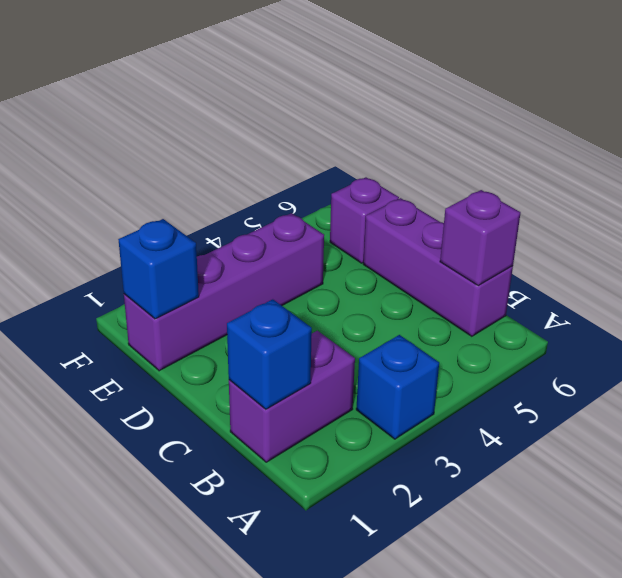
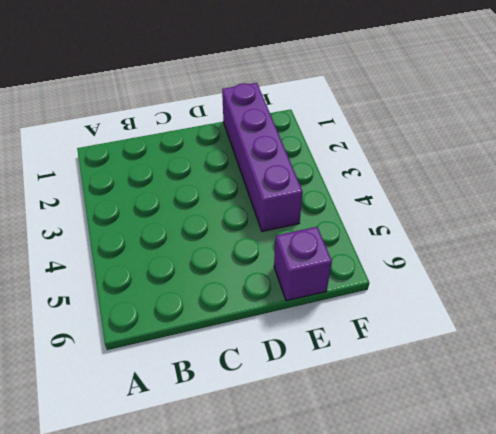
none -> blue 1x1 brick [356,335,439,439]
none -> purple 1x2 brick [229,331,355,462]

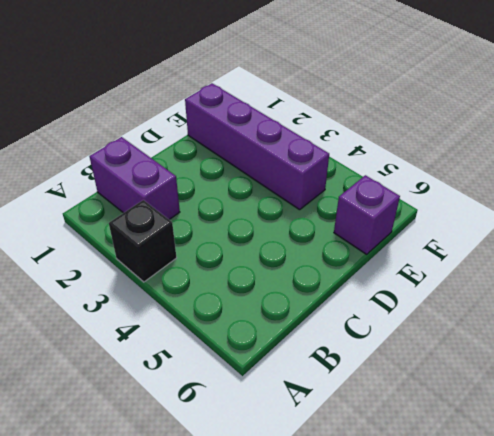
black 1x1 brick [109,200,177,282] -> blue 1x1 brick [356,335,439,439]
none -> purple 1x3 brick [363,198,513,336]
none -> blue 1x1 brick [227,299,312,409]

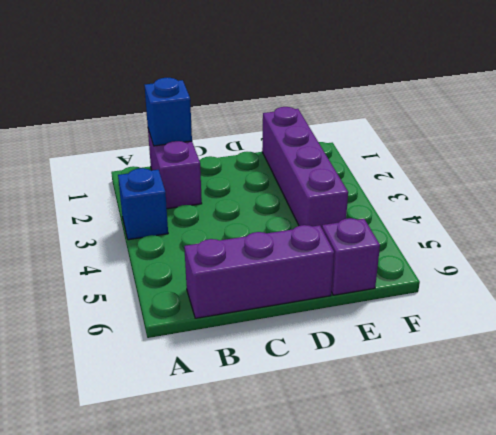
none -> purple 1x1 brick [440,190,520,286]
none -> blue 1x1 brick [118,219,199,319]

